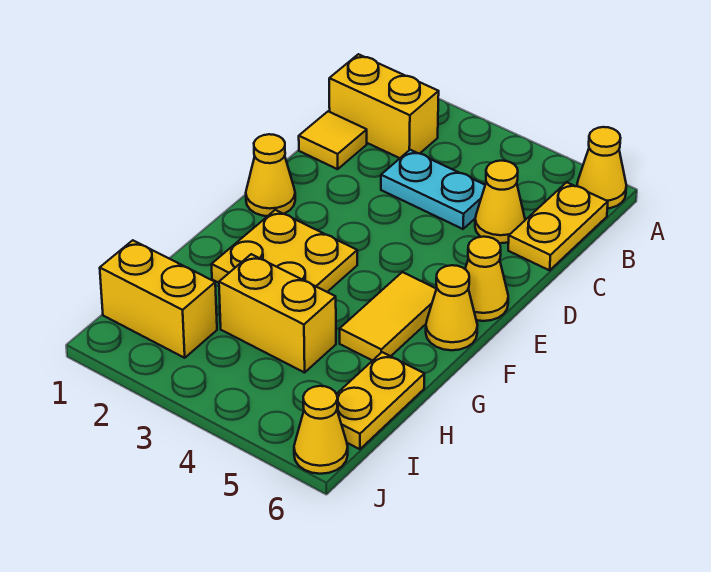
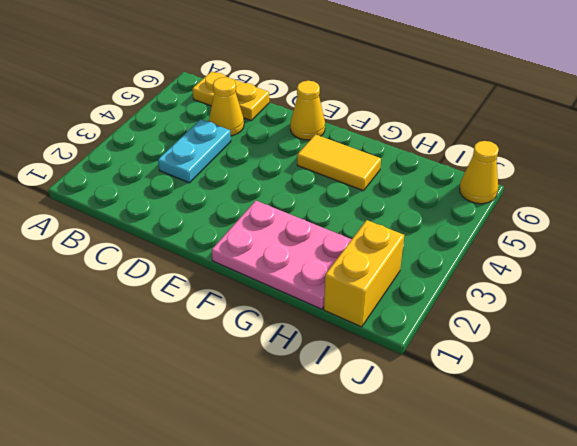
pink 2x3 plate [212,201,352,309] -> yellow 2x2 plate [212,210,357,292]
none -> yellow 1x1 cone [577,127,626,209]
none -> yellow 1x2 brick [329,54,439,158]
none -> yellow 1x1 tile [299,111,367,169]

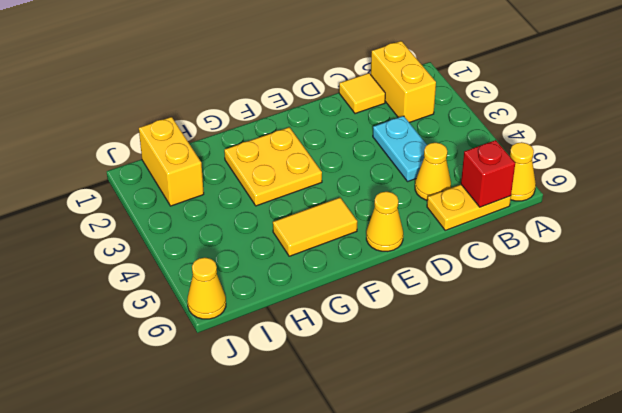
red 1x1 brick [461,140,515,207] -> none
none -> yellow 1x1 cone [246,134,295,216]
none -> yellow 1x1 cone [426,265,478,350]
none -> yellow 1x2 brick [219,254,336,373]

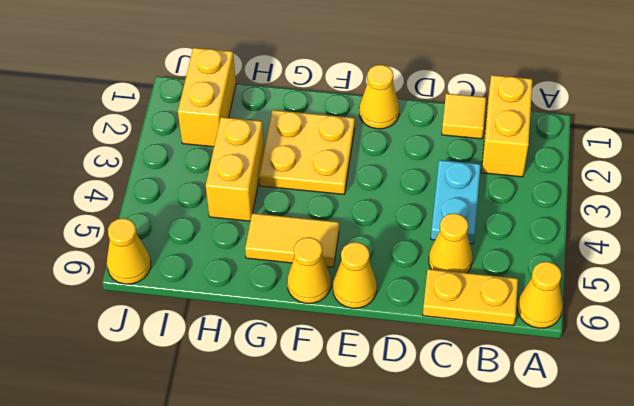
none -> yellow 1x2 plate [337,352,424,449]

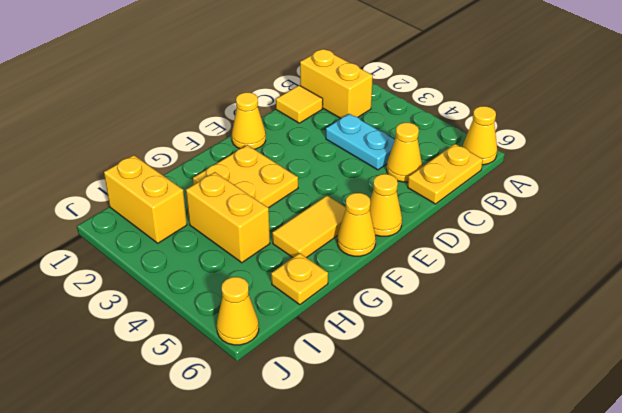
yellow 1x1 plate [271,253,328,305] -> yellow 1x2 plate [337,352,424,449]

